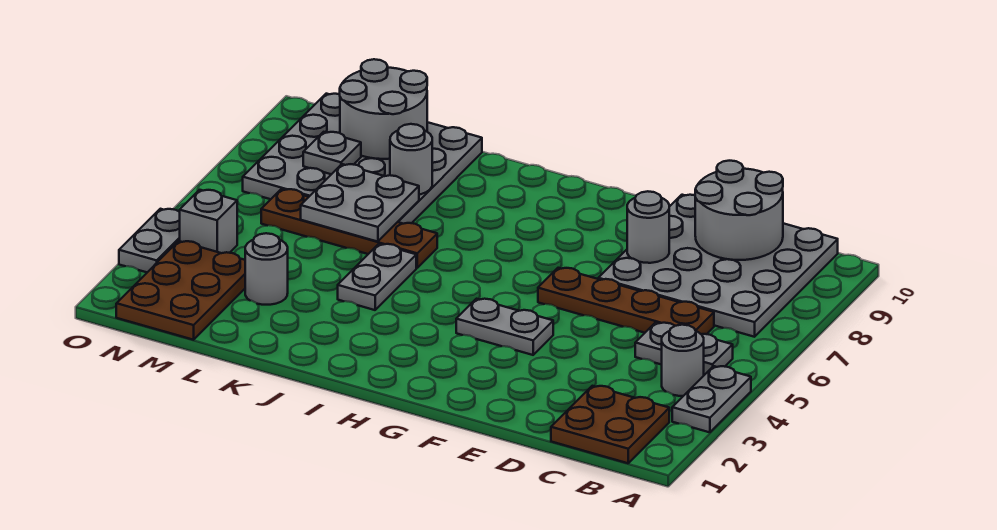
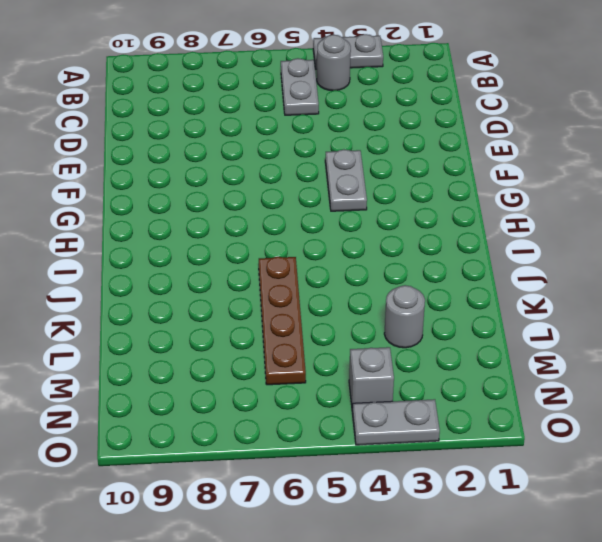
none -> brown 2x2 plate [551,386,669,463]
none -> grey 4x4 plate [598,195,838,337]
none -> brown 1x4 plate [538,268,714,334]

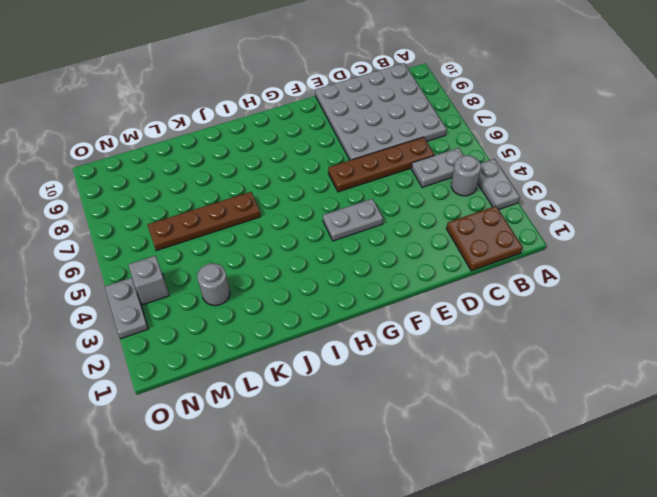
none -> grey 1x2 plate [338,244,416,310]
none -> grey 4x4 plate [243,94,482,224]
none -> brown 2x3 plate [116,241,245,340]

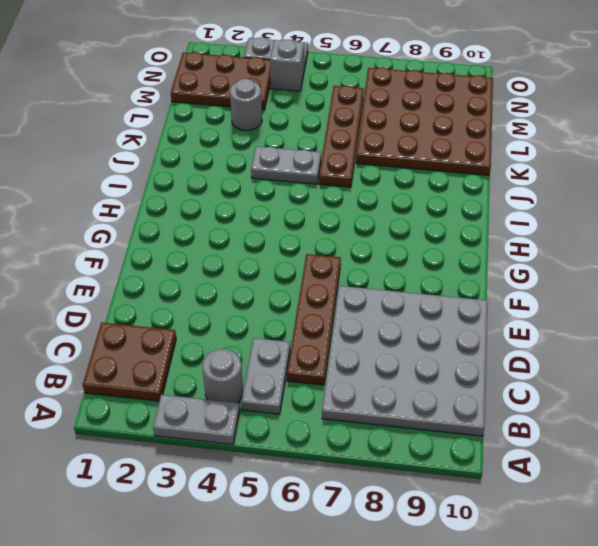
brown 4x4 plate [356,67,493,175] -> grey 4x4 plate [243,94,482,224]
none -> grey 1x2 plate [456,299,553,355]
none -> grey 2x2 round brick [695,161,783,260]
none -> grey 1x1 round brick [627,191,669,263]

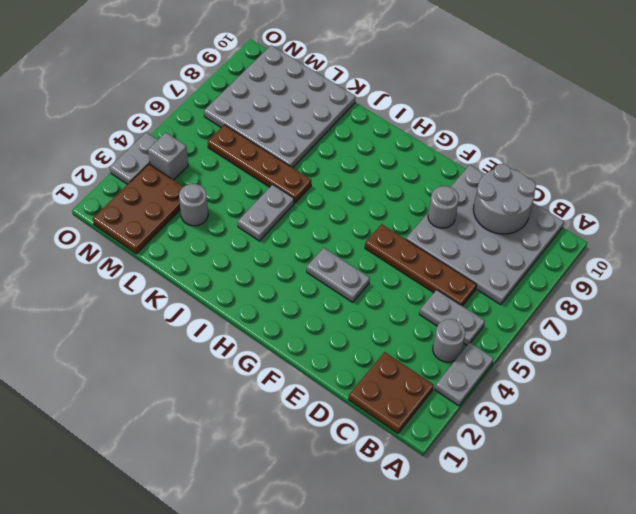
none -> grey 2x2 plate [301,164,419,242]
none -> grey 1x1 round brick [390,124,432,195]
none -> grey 2x2 round brick [340,59,427,159]

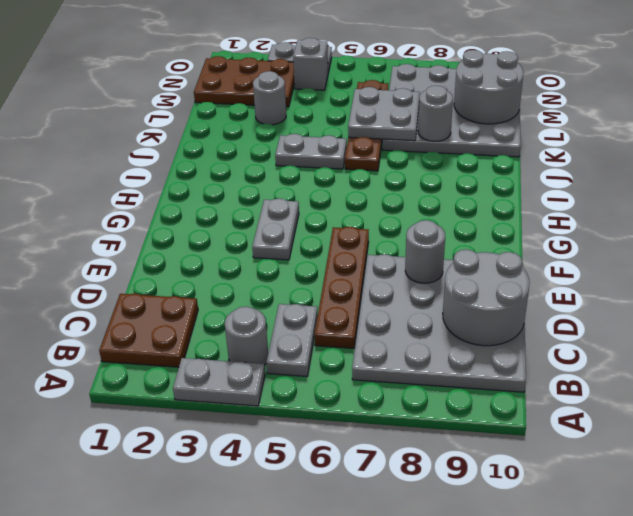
none -> grey 1x1 plate [303,132,361,174]

